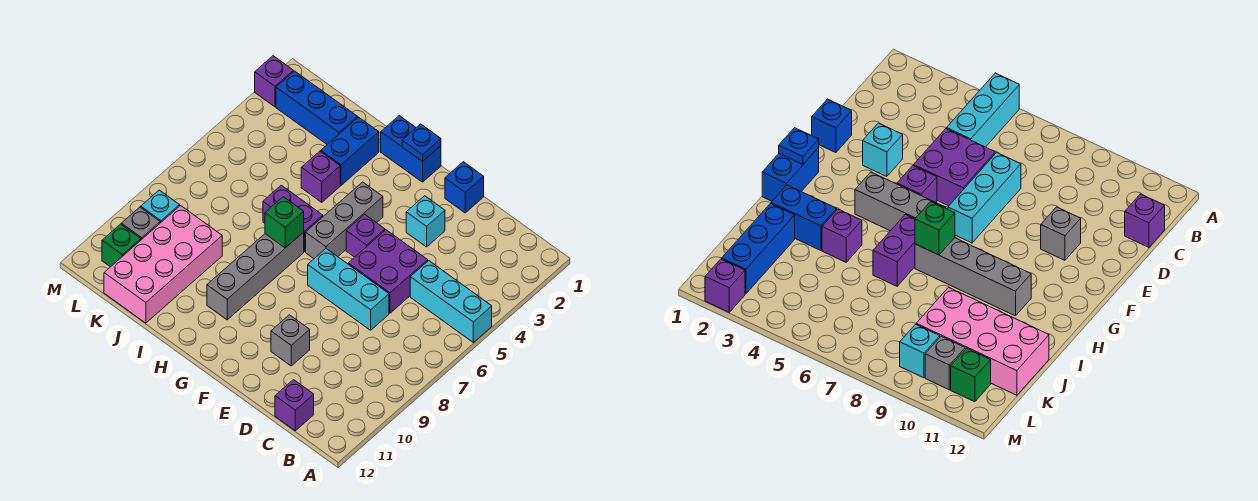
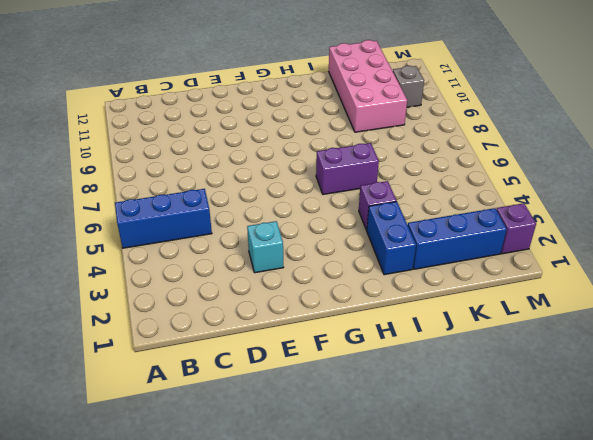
blue 1x3 brick [115,189,212,248] -> cyan 1x3 brick [410,261,492,342]
none -> purple 1x1 brick [275,380,314,431]
none -> purple 2x2 brick [348,230,428,313]
none -> cyan 1x3 brick [308,249,389,330]

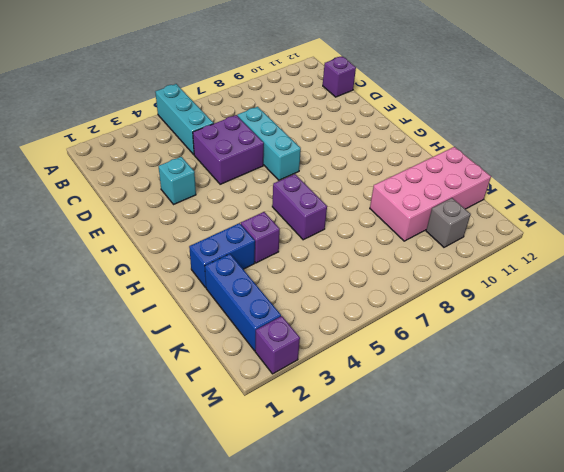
none -> blue 1x1 brick [445,162,484,213]
none -> grey 1x1 brick [271,315,310,366]
none -> purple 1x1 brick [346,214,385,257]

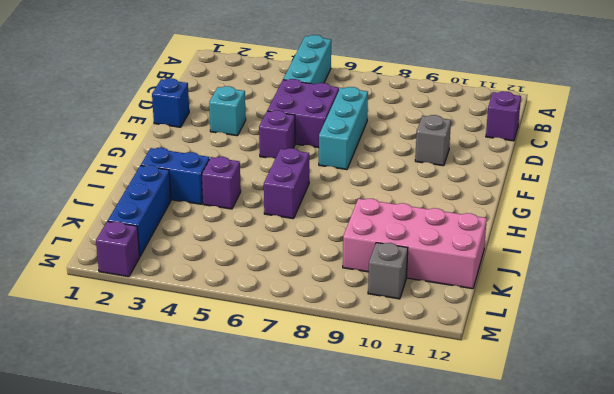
none -> blue 1x2 brick [381,116,441,182]
none -> grey 1x3 brick [306,182,383,259]
none -> grey 1x4 brick [207,232,304,320]

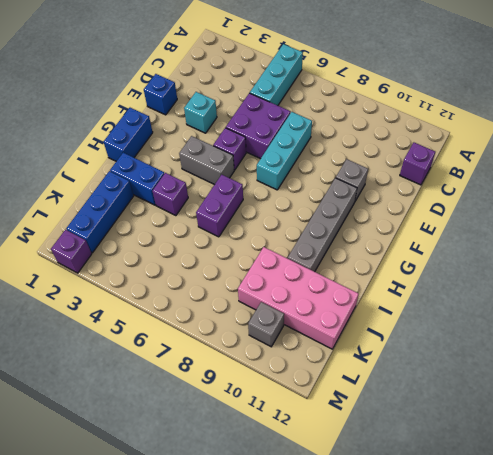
grey 1x4 brick [288,178,357,272] -> grey 1x4 brick turned to [207,232,304,320]
grey 1x2 brick [179,136,234,185] -> grey 1x3 brick [306,182,383,259]
none -> cyan 1x1 brick [141,190,180,223]
none -> green 1x1 brick [102,224,141,267]
none -> blue 1x1 plate [402,124,441,161]

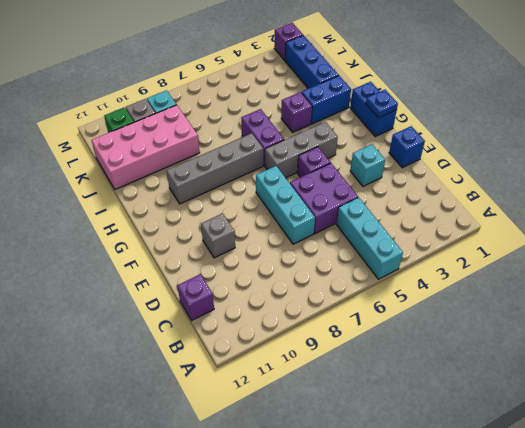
none -> green 1x1 brick [265,197,304,248]

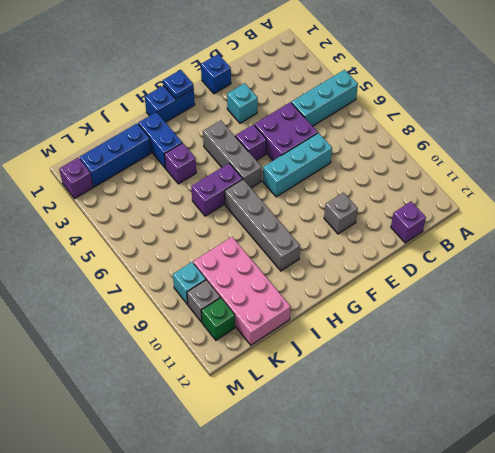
none -> green 1x1 brick [265,197,304,248]

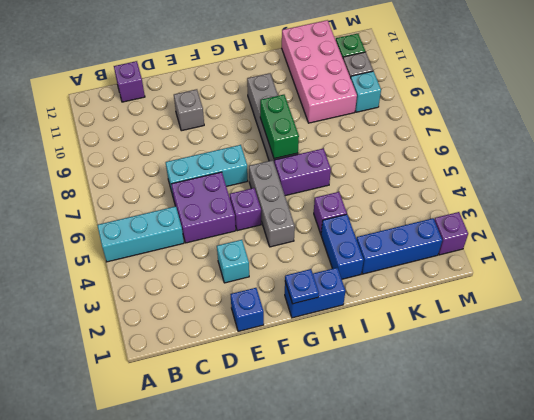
green 1x2 brick [260,95,299,159] -> green 1x1 brick [265,197,304,248]

